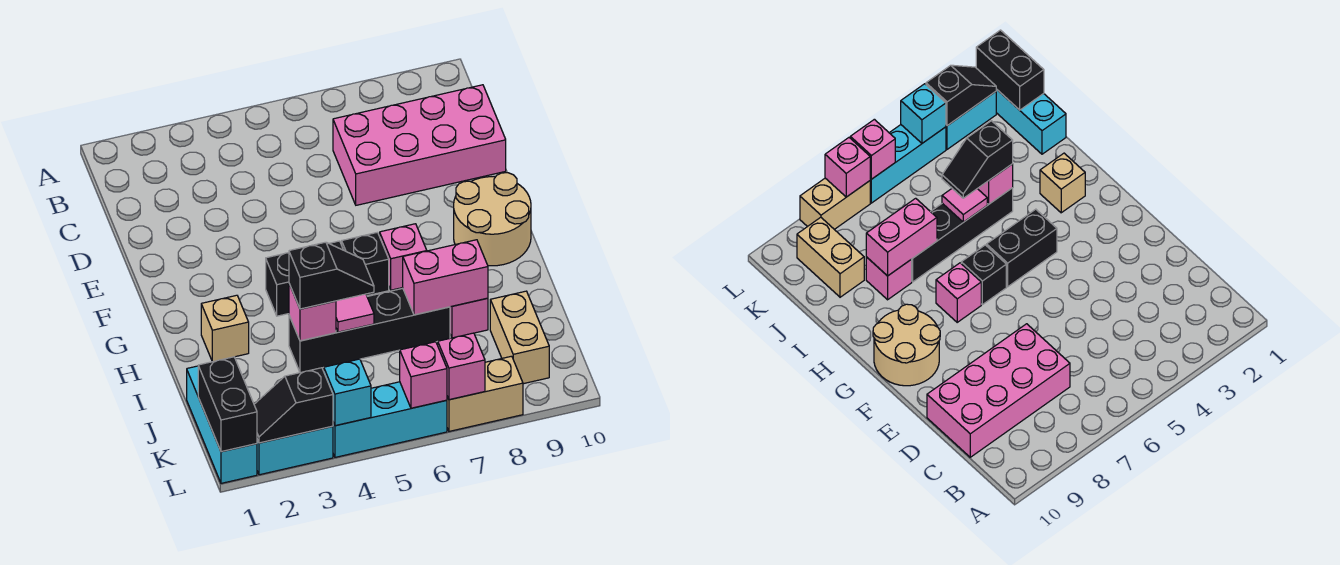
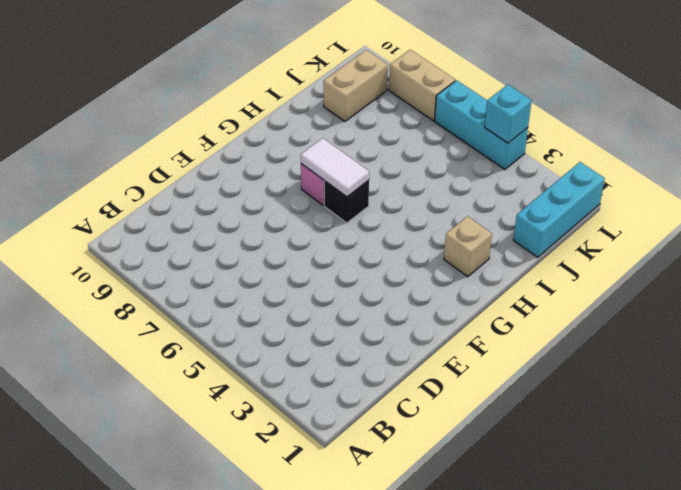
white 1x2 tile [300,138,369,197] -> none
none -> pink 2x4 brick [333,85,506,205]
none -> tan 2x2 round brick [454,173,531,266]
none -> black 1x2 brick [266,241,343,316]

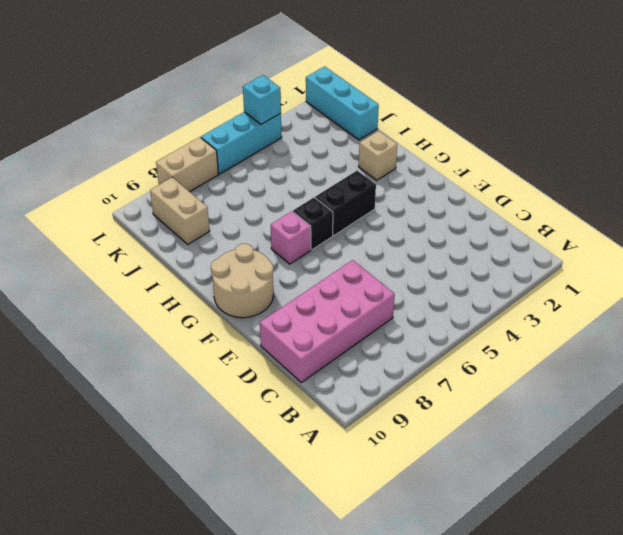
none -> black 1x4 brick [289,288,450,373]
none -> pink 1x1 brick [450,298,488,338]
none -> cyan 1x2 brick [257,426,333,475]

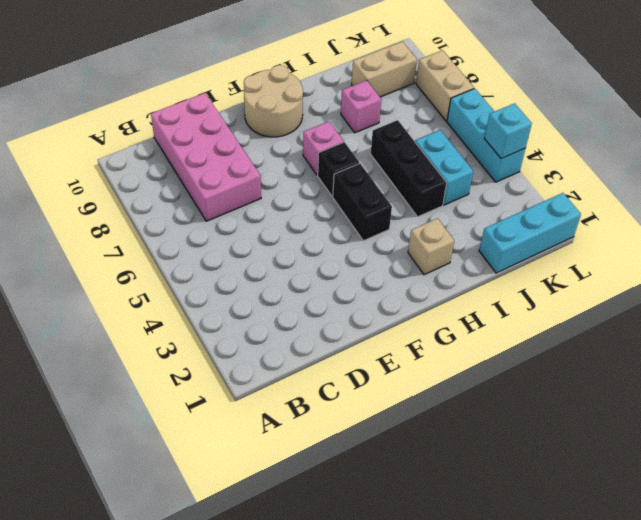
black 1x3 brick [371,120,447,217] -> black 1x4 brick [289,288,450,373]
cyan 1x2 brick [415,130,473,205] -> cyan 1x2 brick moved to [257,426,333,475]
none -> pink 1x1 brick [289,284,336,341]
none -> pink 1x1 tile [336,294,374,332]
none -> pink 1x2 brick [403,240,488,315]

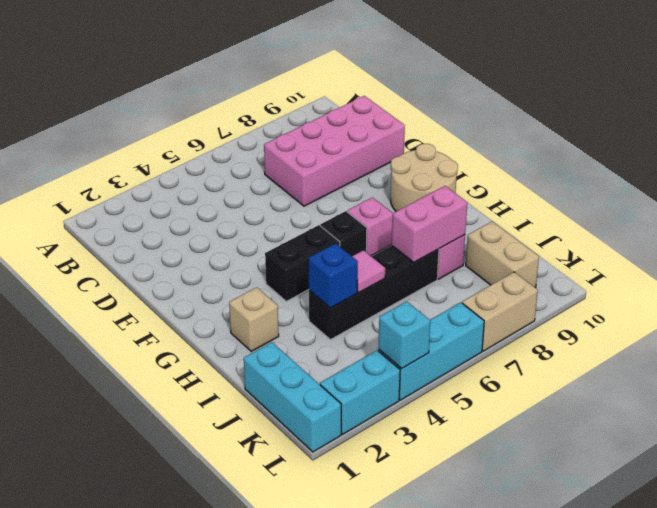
blue 1x1 brick [309,243,358,308] -> pink 1x1 brick [289,284,336,341]
none -> black 1x2 brick [198,357,257,452]
none -> black 1x2 slope [254,368,333,443]
none -> pink 1x1 brick [400,342,447,408]

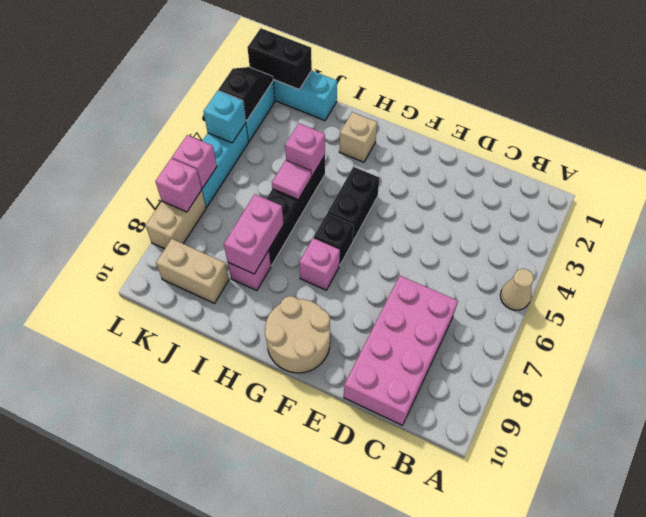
tan 1x1 cone [500,269,534,310] -> none
none -> black 1x2 slope [289,242,374,309]

